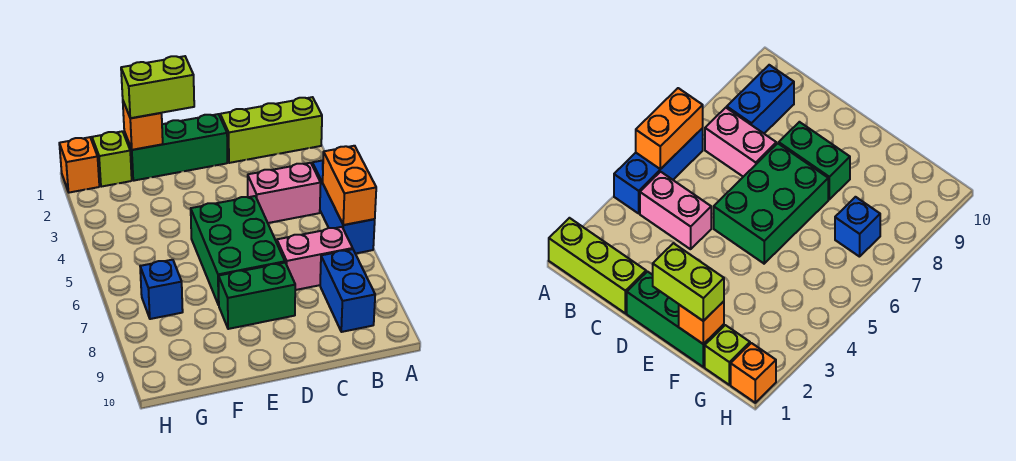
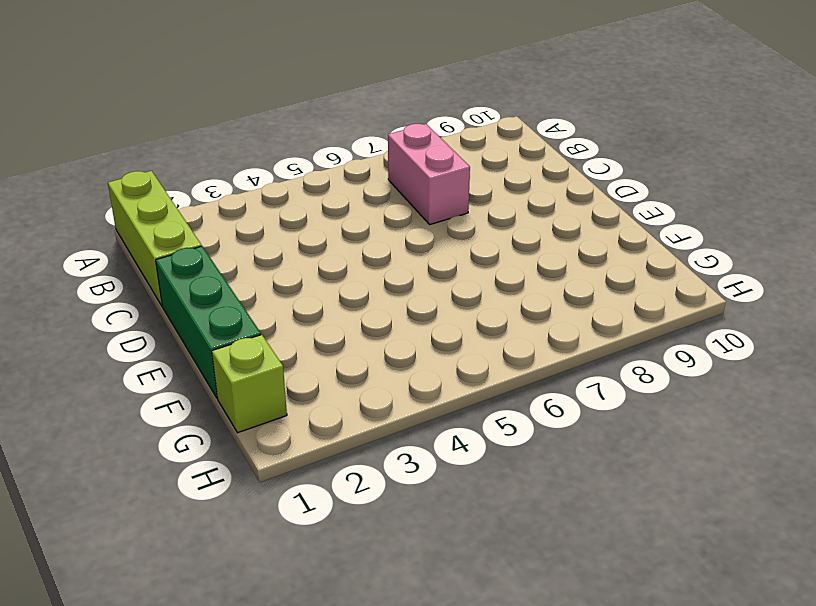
none -> blue 1x3 brick [312,160,375,254]
none -> pink 1x2 brick [248,163,321,223]
none -> blue 1x2 brick [320,249,375,332]

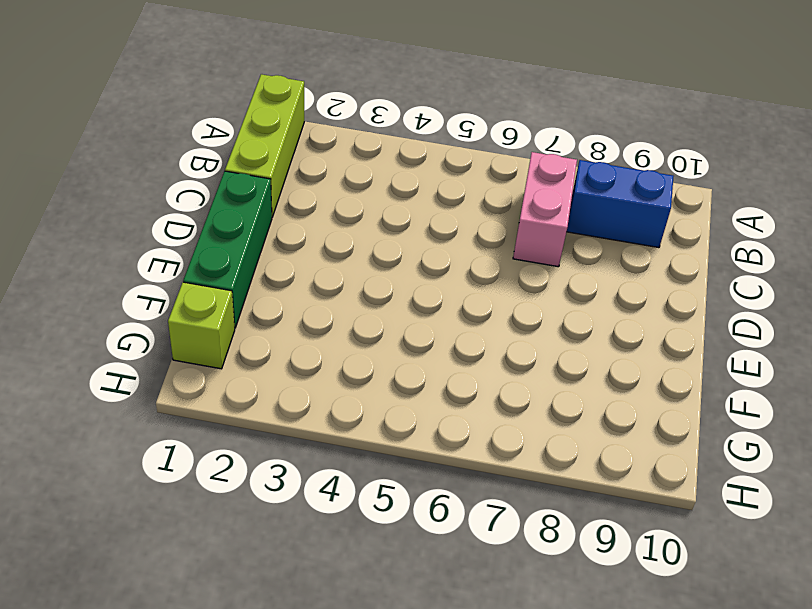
none -> blue 1x3 brick [312,160,375,254]
none -> pink 1x2 brick [248,163,321,223]
none -> green 2x3 brick [191,196,285,305]

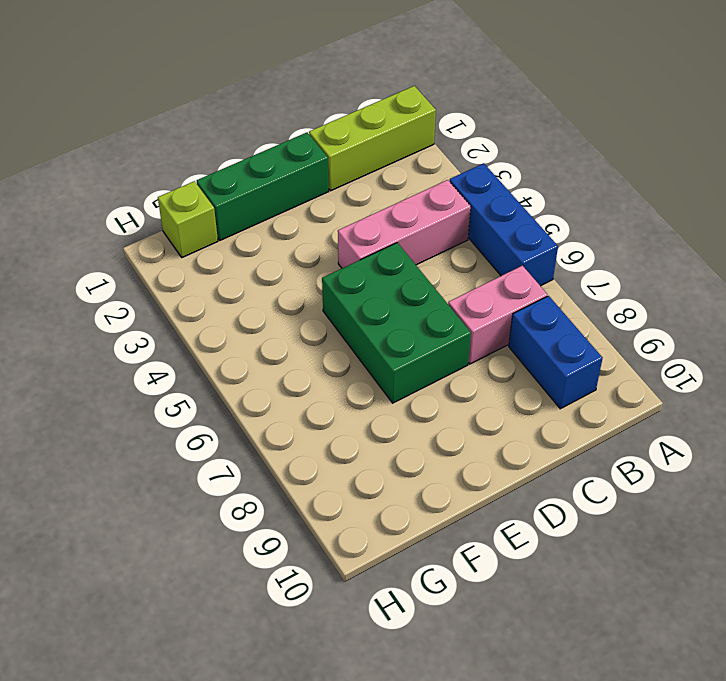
pink 1x3 brick [338,180,471,268] -> pink 1x2 brick [248,163,321,223]
none -> green 1x2 brick [218,263,295,329]
none -> blue 1x1 brick [140,260,183,319]
none -> orange 1x1 brick [59,137,99,193]

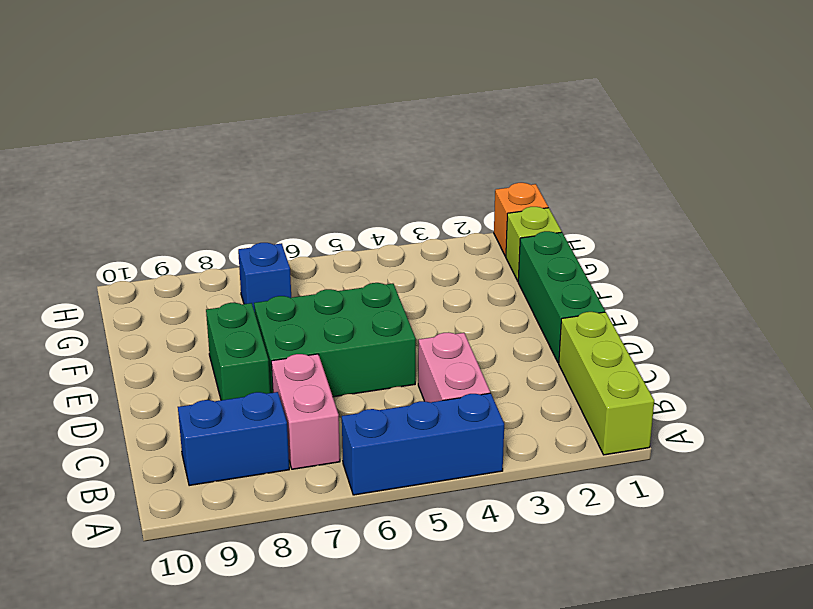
none -> orange 1x2 brick [323,146,376,225]
none -> orange 1x1 brick [123,102,163,150]
none -> lime 1x2 brick [121,56,194,118]

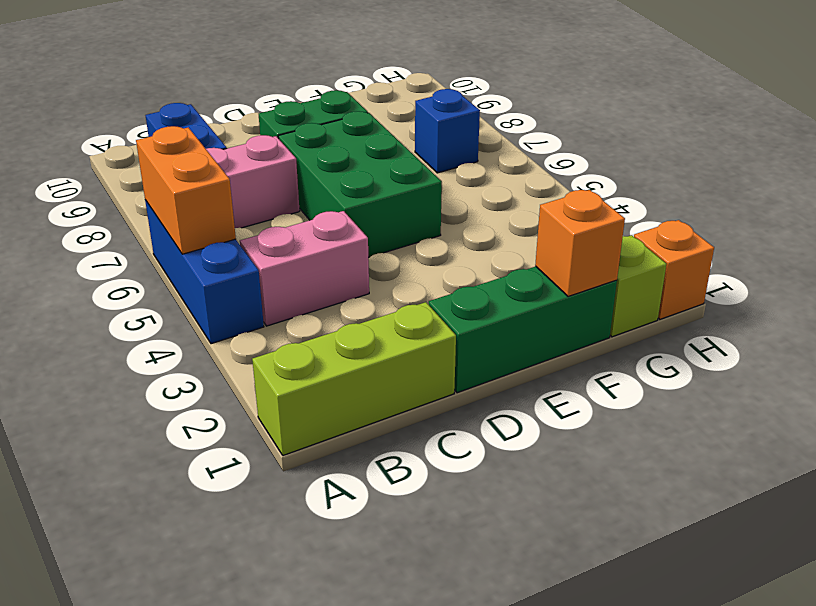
none -> lime 1x2 brick [121,56,194,118]

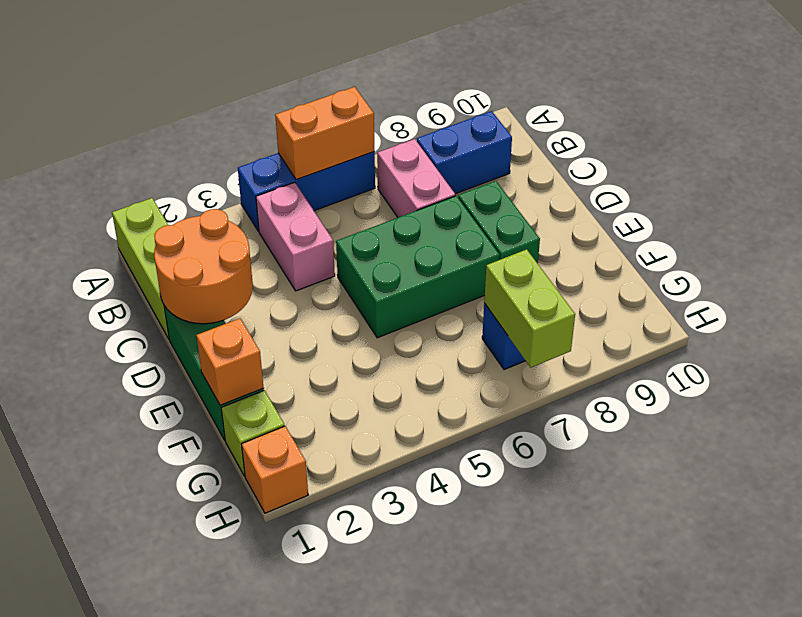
orange 2x2 round brick [154,209,253,324] -> none
lime 1x2 brick [484,249,575,367] -> lime 1x2 brick moved to [121,56,194,118]

